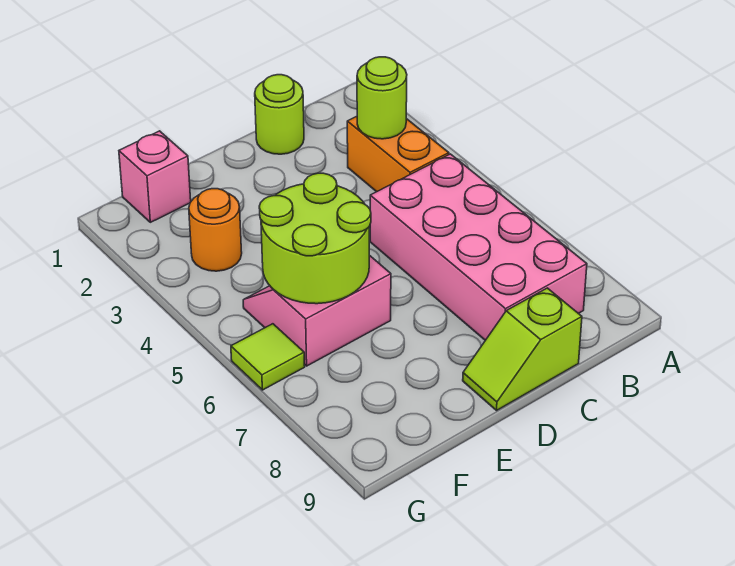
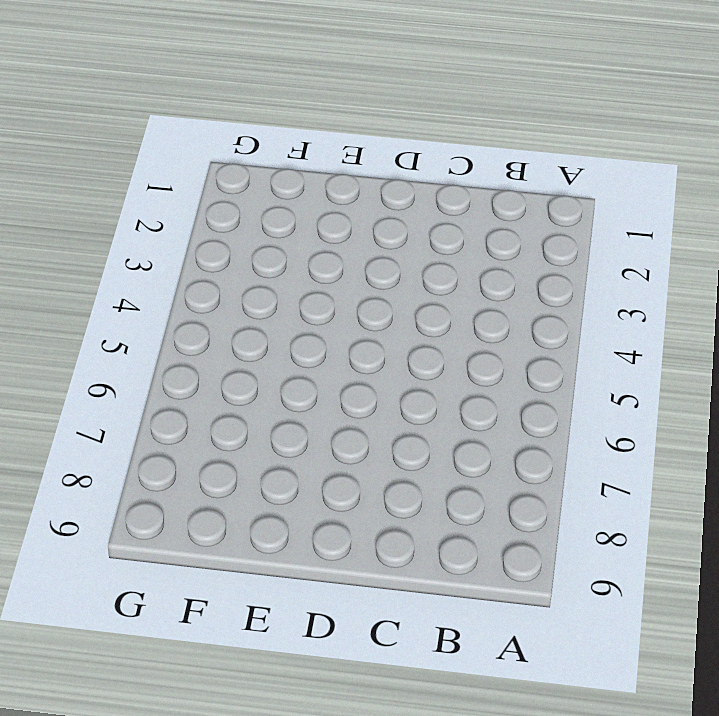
none -> orange 1x2 brick [347,116,449,192]
none -> pink 2x4 brick [370,154,587,340]

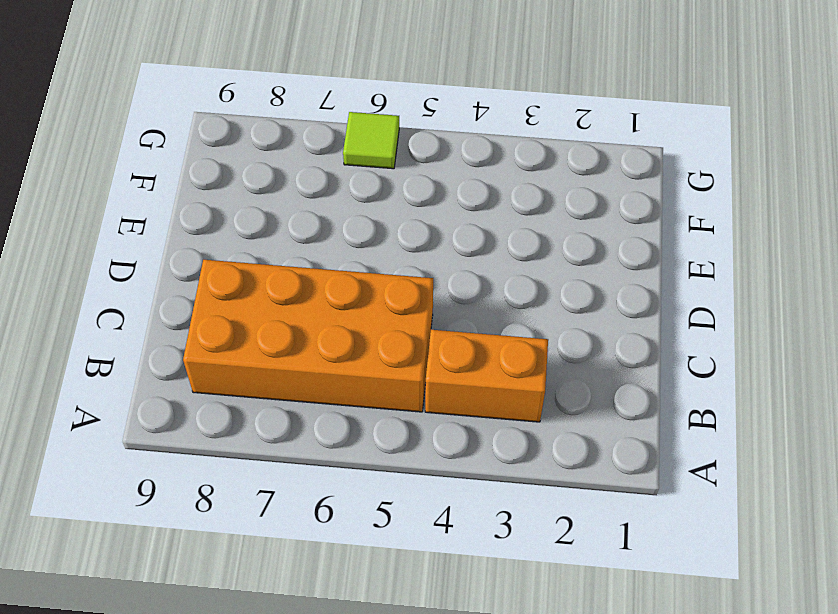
orange 2x4 brick [183,260,433,412] -> pink 2x4 brick [370,154,587,340]
none -> lime 1x1 round brick [255,75,304,154]
none -> lime 1x2 slope [463,288,582,410]

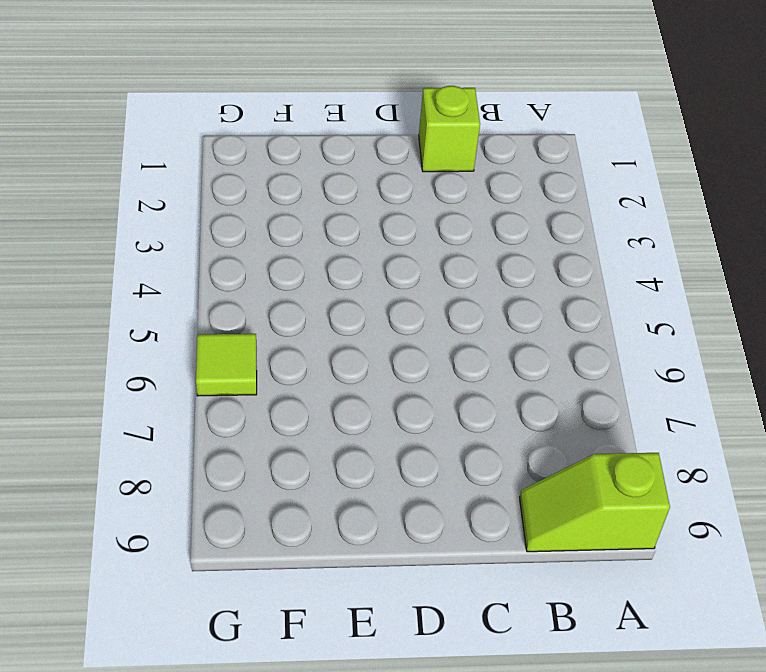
lime 1x2 slope [520,453,670,552] -> lime 1x2 slope moved to [463,288,582,410]
lime 1x1 brick [419,86,480,172] -> lime 1x1 round brick [255,75,304,154]
none -> orange 1x2 brick [347,116,449,192]
none -> pink 2x4 brick [370,154,587,340]

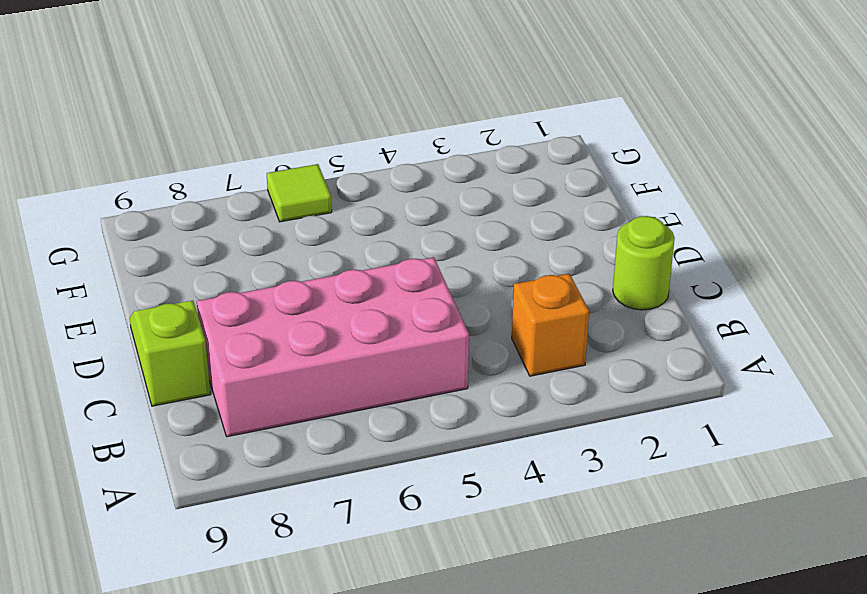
orange 1x1 brick [512,274,589,376] -> orange 1x2 brick [347,116,449,192]
none -> pink 2x2 slope [243,255,391,366]
none -> pink 1x1 brick [119,131,191,222]

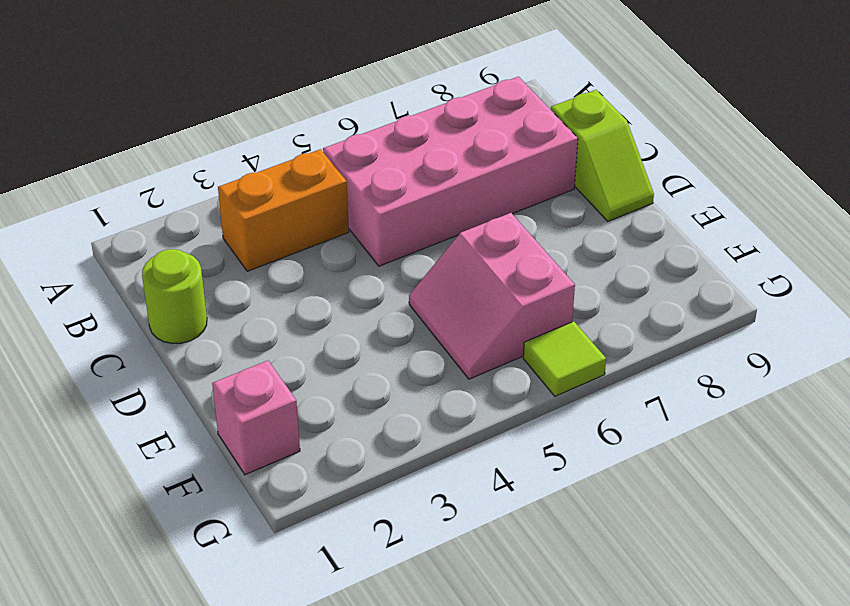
none -> orange 1x1 round brick [189,189,242,271]
none -> lime 1x1 round brick [357,57,407,139]

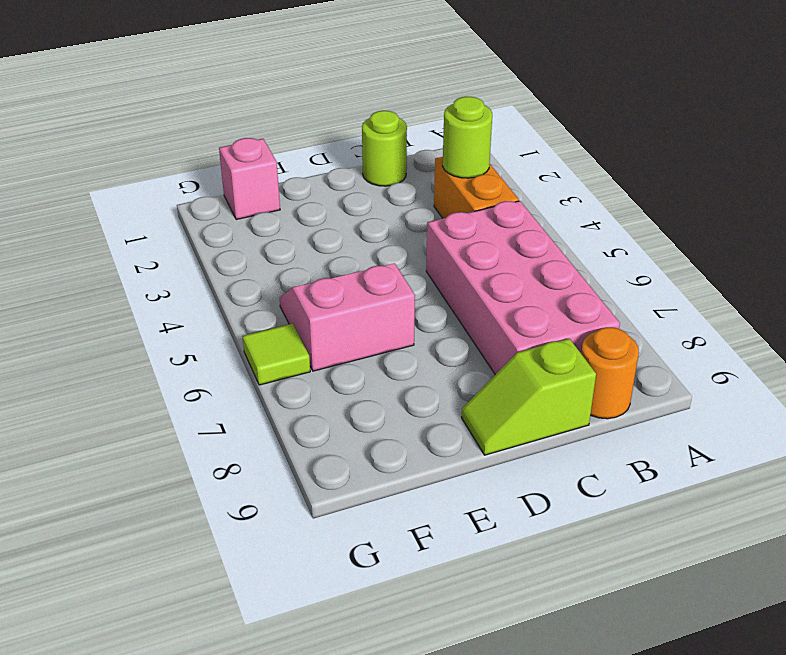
orange 1x1 round brick [581,327,639,419] -> orange 1x1 round brick moved to [189,189,242,271]
none -> lime 2x2 round brick [259,173,371,304]

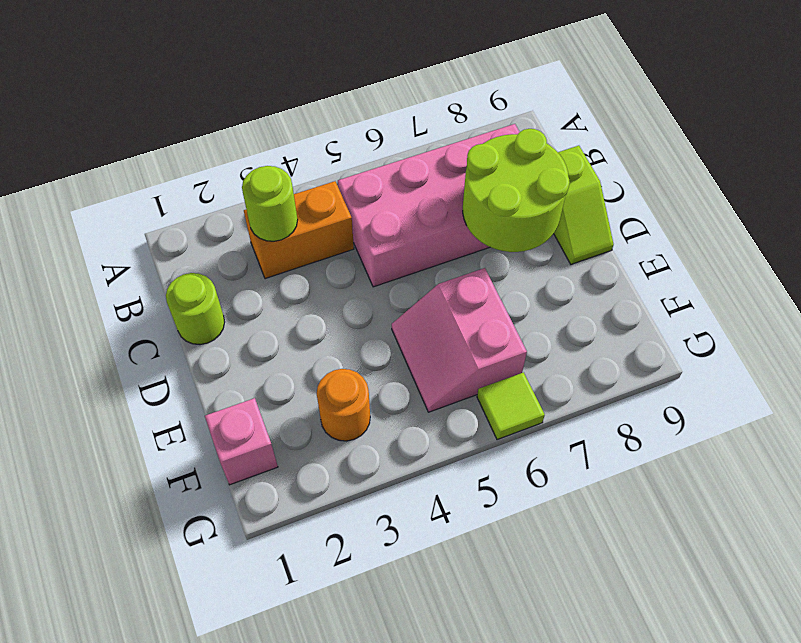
lime 2x2 round brick [463,129,570,252] -> lime 2x2 round brick moved to [259,173,371,304]

